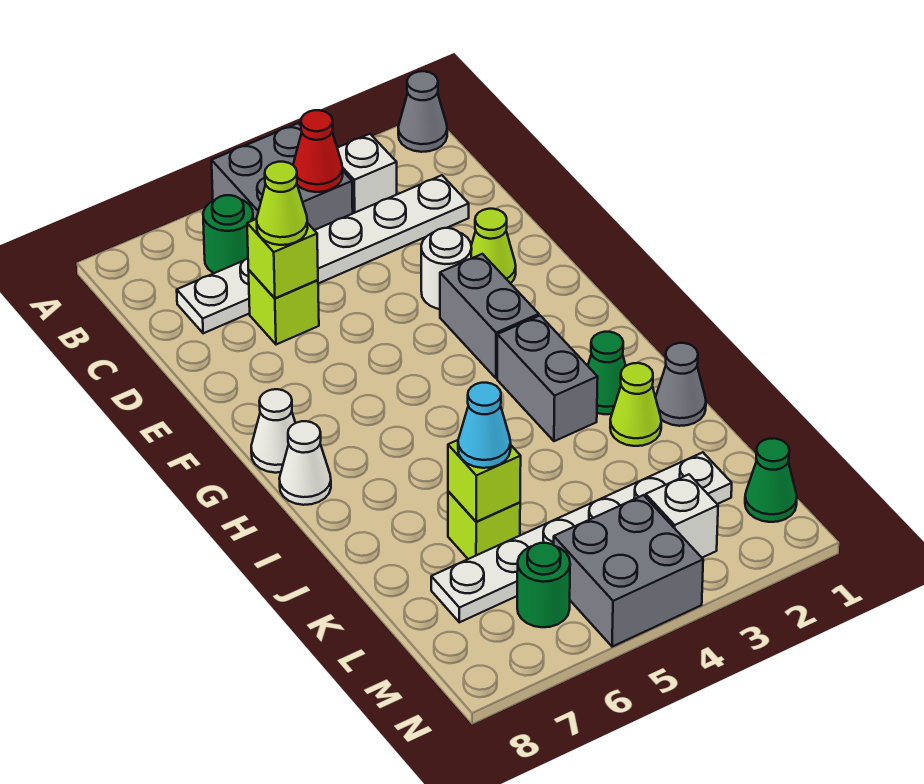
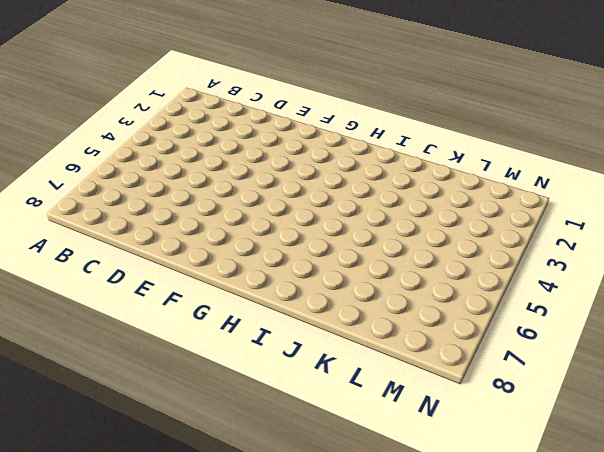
none -> grey 1x1 cone [398,71,447,152]
none -> grey 2x2 brick [212,123,353,230]
none -> white 1x1 brick [337,134,397,213]

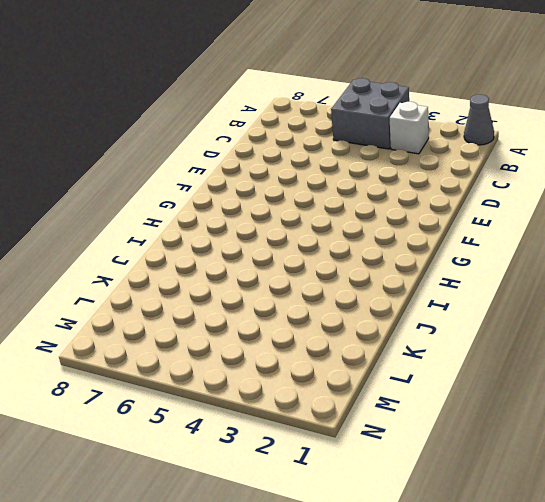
none -> green 1x1 round brick [203,195,253,273]
none -> white 1x6 plate [177,175,469,333]
none -> lime 1x1 brick [248,270,319,345]

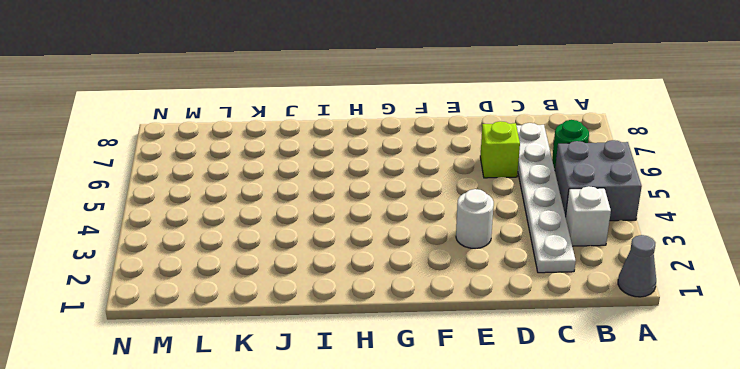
none -> lime 1x1 cone [471,209,516,284]
none -> grey 1x2 brick [440,254,539,378]
none -> white 1x1 cone [251,389,295,473]

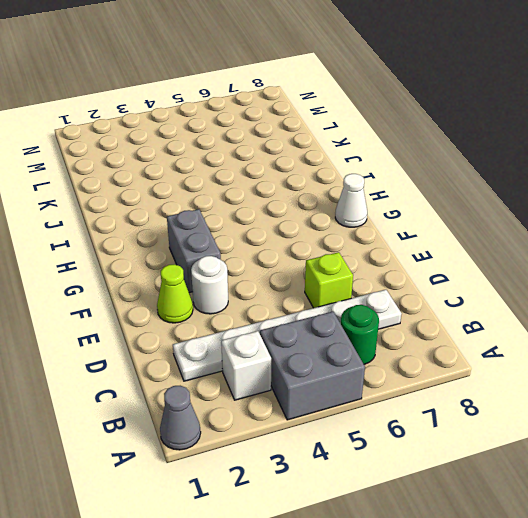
none -> grey 1x2 brick [497,316,598,441]
none -> white 1x1 cone [279,421,331,505]
none -> green 1x1 cone [588,332,626,414]

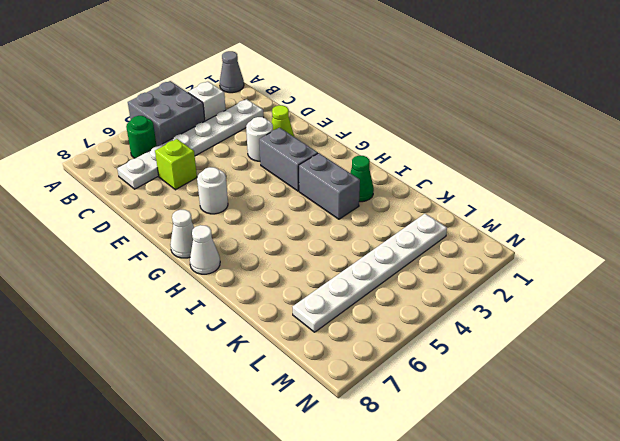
white 1x1 round brick [197,167,228,214] -> none
none -> grey 1x1 cone [656,343,706,426]
none -> lime 1x1 cone [610,363,661,446]
none -> lime 1x1 brick [448,491,520,559]

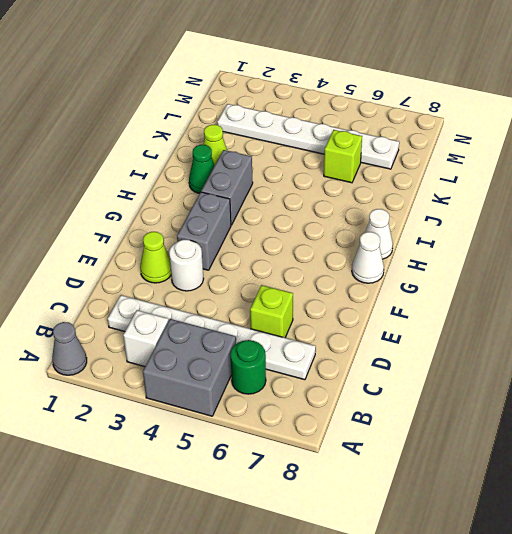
none -> grey 1x1 cone [656,343,706,426]
none -> green 1x1 cone [745,438,797,522]
none -> white 1x1 brick [646,474,718,558]

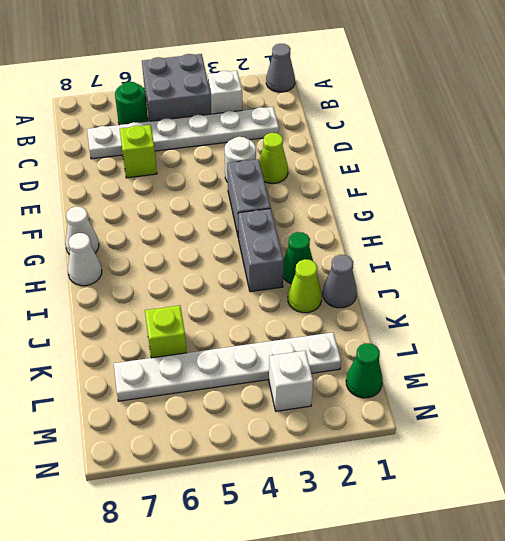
none -> grey 2x2 brick [554,495,703,647]
none -> green 1x1 round brick [517,543,570,627]
none -> red 1x1 cone [293,110,343,192]

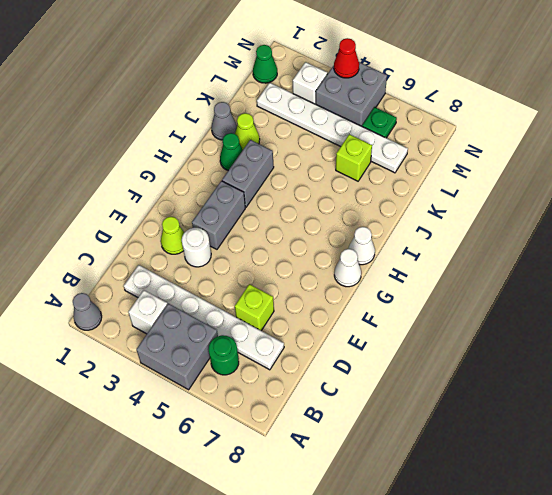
green 1x1 plate [362,107,397,138] -> green 1x1 round brick [517,543,570,627]
red 1x1 cone [334,38,359,78] -> red 1x1 cone moved to [293,110,343,192]
none -> lime 1x1 brick [247,219,318,298]
none -> lime 1x1 brick [448,440,521,522]
none -> lime 1x1 cone [257,162,308,245]

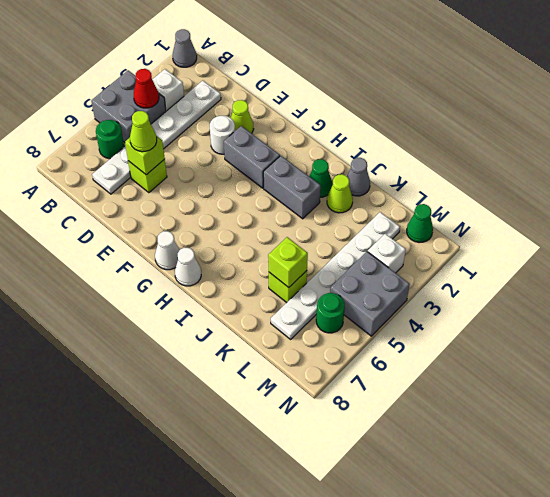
none -> cyan 1x1 cone [458,383,511,468]

